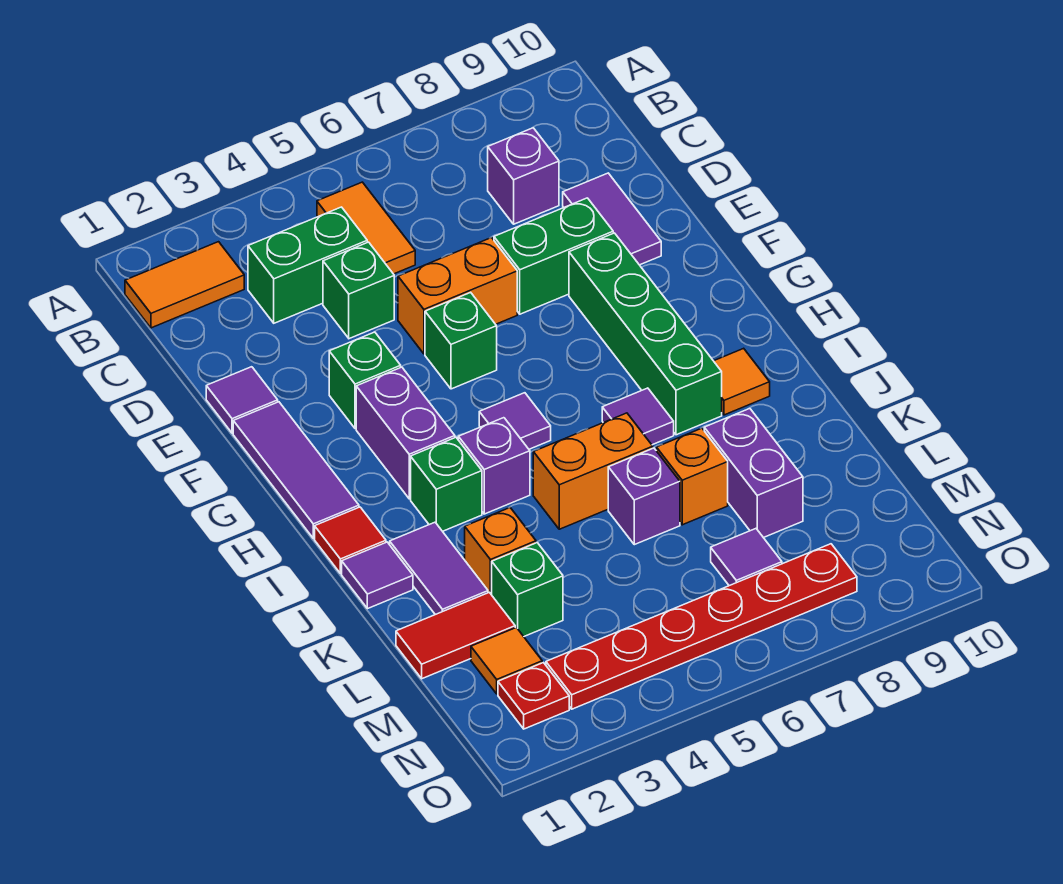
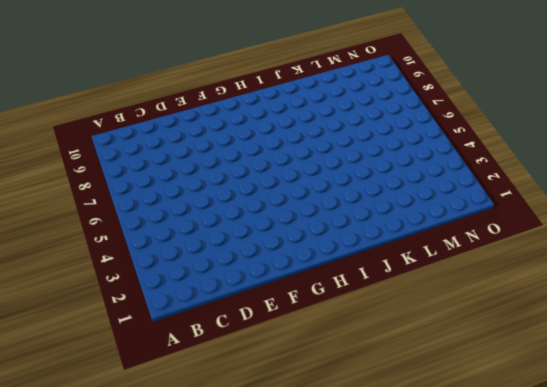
none -> orange 1x2 tile [125,242,244,328]
none -> orange 1x2 tile [317,182,415,274]
none -> green 1x2 brick [248,207,367,323]
none -> purple 1x1 brick [488,128,559,224]

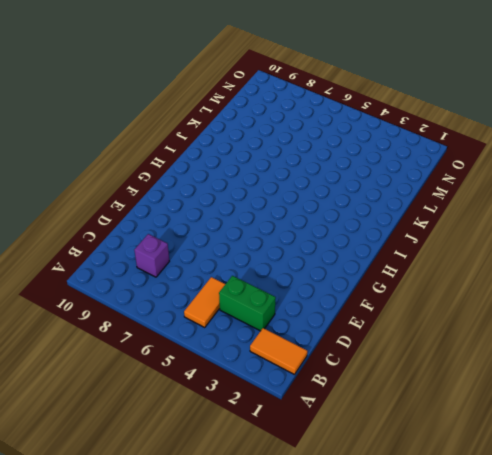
none -> green 1x1 brick [323,242,394,339]
none -> purple 1x2 tile [563,173,661,265]
none -> purple 1x1 tile [206,367,278,433]
none -> orange 1x2 brick [398,238,517,354]

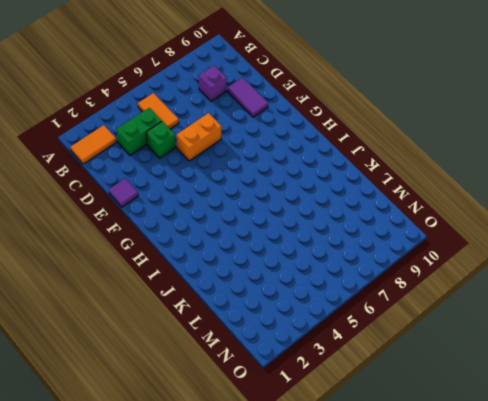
none -> green 1x2 brick [494,198,613,314]
none -> purple 1x3 tile [233,402,359,538]
none -> green 1x1 brick [329,332,401,429]
none -> green 1x1 brick [425,292,497,389]

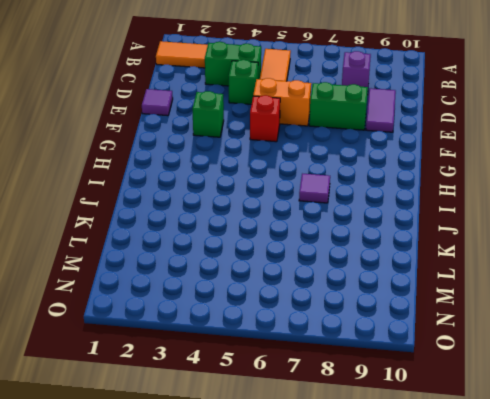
red 1x1 brick [250,95,280,142] -> green 1x1 brick [425,292,497,389]
none -> purple 1x3 tile [233,402,359,538]
none -> green 1x4 brick [569,233,722,435]
none -> purple 1x2 brick [356,367,455,499]
none -> purple 1x1 tile [479,393,551,449]

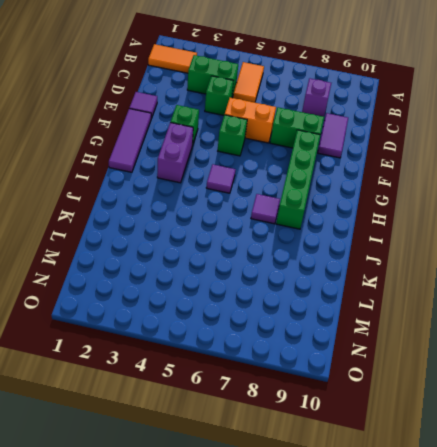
none -> red 1x1 tile [315,507,386,574]
none -> green 1x1 brick [411,437,482,531]
none -> purple 1x1 brick [458,418,530,514]
none -> orange 1x1 tile [714,348,770,415]

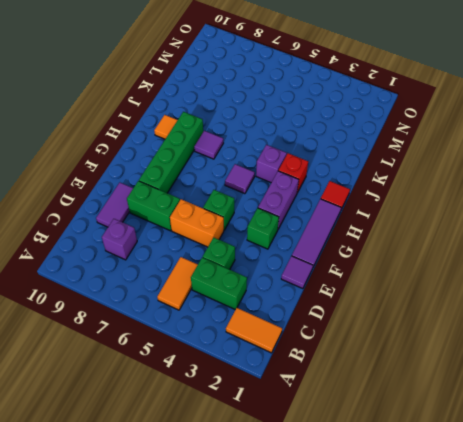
red 1x1 brick [278,153,308,193] -> green 1x1 brick [411,437,482,531]
none -> purple 1x1 tile [342,542,413,609]
none -> purple 1x2 tile [390,522,488,615]
none -> orange 1x2 brick [533,413,653,529]
none -> orange 1x1 brick [465,508,536,595]

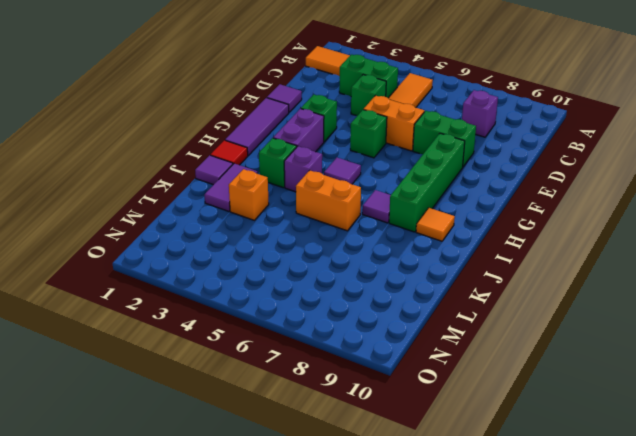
none -> purple 1x2 tile [563,173,661,265]
none -> purple 1x1 brick [608,448,680,545]
none -> orange 1x1 brick [656,428,728,525]
none -> purple 1x2 brick [704,409,803,538]

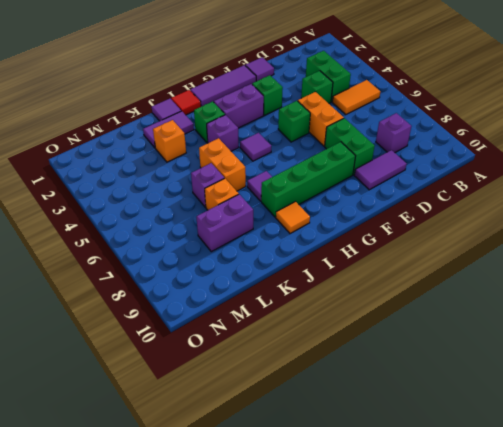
none -> orange 1x2 tile [125,242,244,328]
none -> red 1x2 tile [396,592,515,679]
none -> green 1x1 brick [492,543,563,636]
none -> orange 1x1 tile [471,628,542,694]

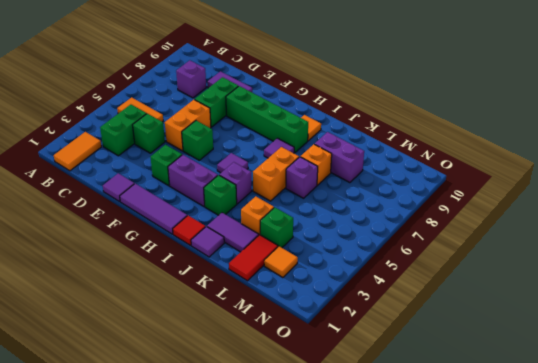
none -> purple 1x1 tile [711,529,782,586]
none -> red 1x1 plate [498,663,569,729]
none -> red 1x6 plate [546,544,857,709]

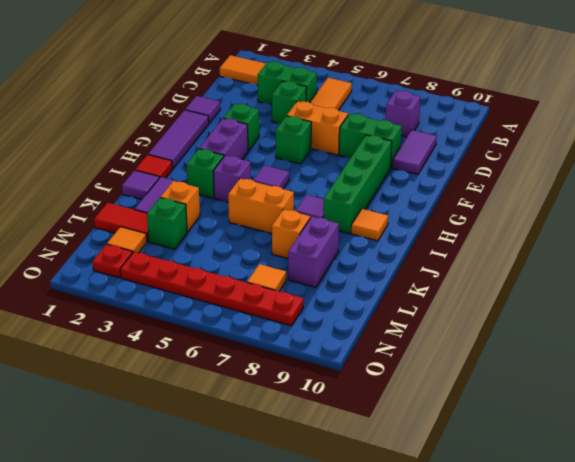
orange 1x1 tile [247,264,286,291] -> purple 1x1 tile [711,529,782,586]
none -> purple 1x1 brick [608,448,680,545]

